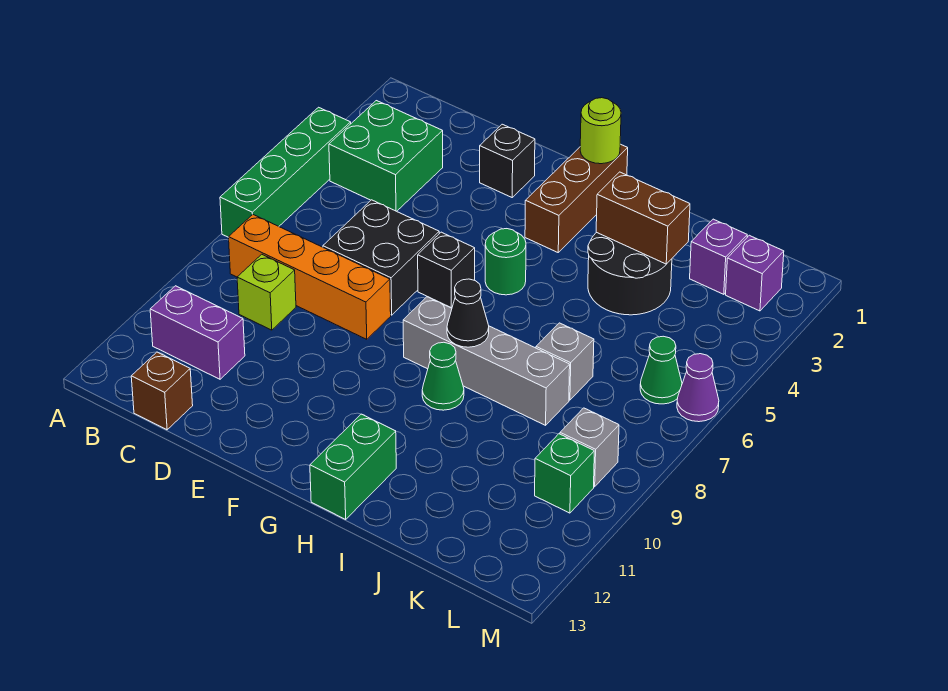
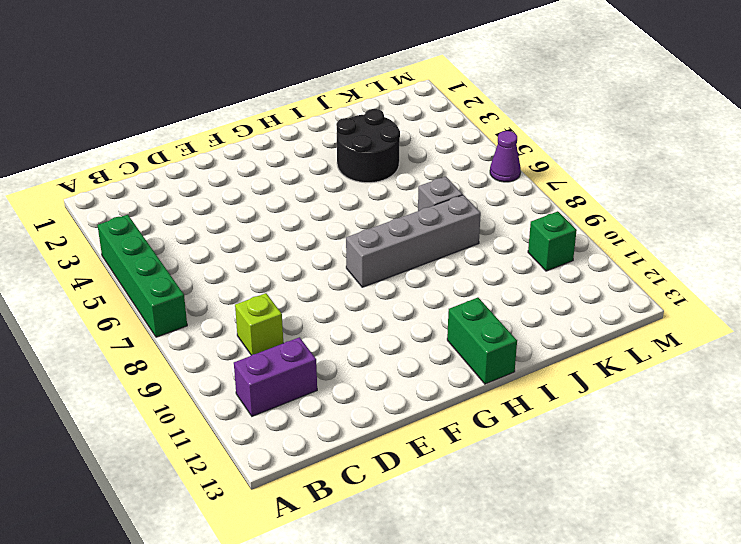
none -> green 2x2 brick [329,101,443,211]
none -> orange 1x4 brick [229,215,391,339]
none -> brown 1x1 brick [131,352,193,430]

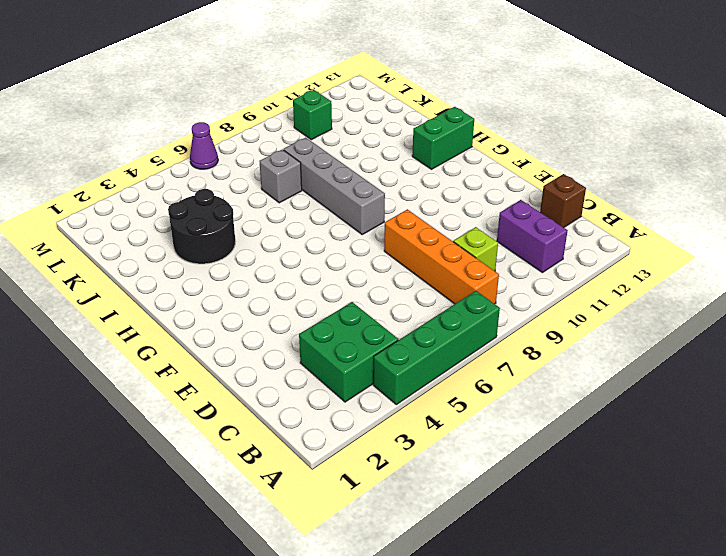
none -> black 2x2 brick [323,200,439,315]
none -> black 1x1 brick [480,124,535,197]
none -> black 1x1 brick [418,232,475,308]

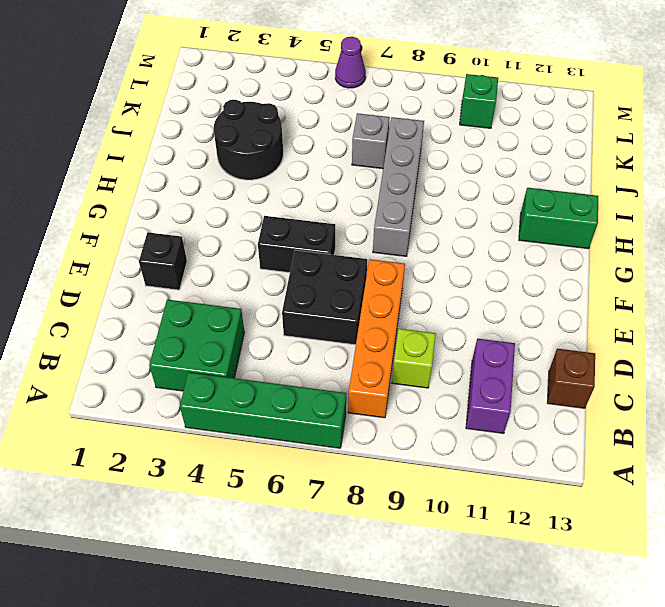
black 1x2 brick [258,216,335,273] -> black 1x1 brick [418,232,475,308]
none -> brown 1x3 brick [525,144,628,252]
none -> green 1x1 round brick [485,229,526,295]
none -> green 1x1 cone [422,342,464,410]

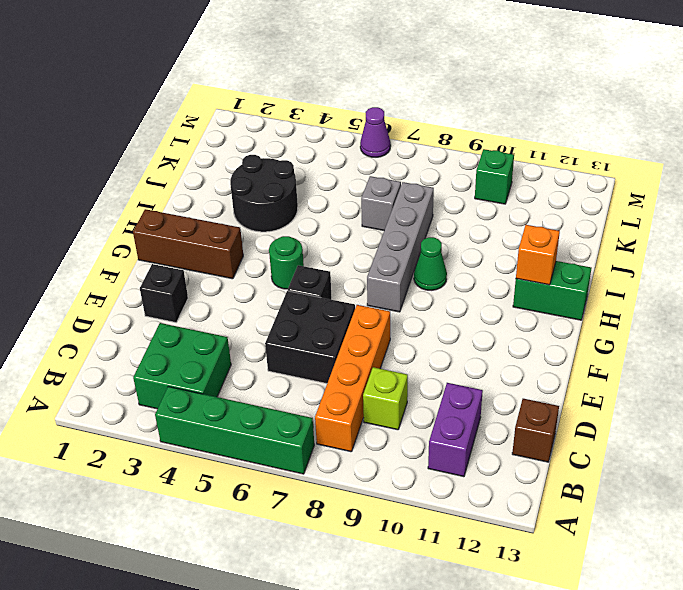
orange 1x1 brick [516,225,560,285] -> none
none -> purple 1x1 brick [690,219,747,294]
none -> purple 1x1 brick [726,235,784,311]
none -> green 1x1 cone [640,336,682,404]

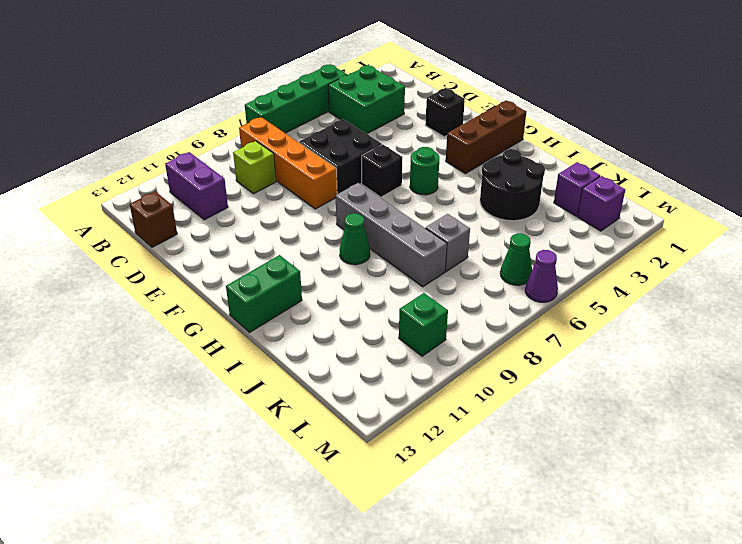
none -> grey 1x1 brick [560,408,619,487]
none -> lime 1x1 round brick [580,98,621,164]
none -> black 1x1 cone [447,279,489,347]

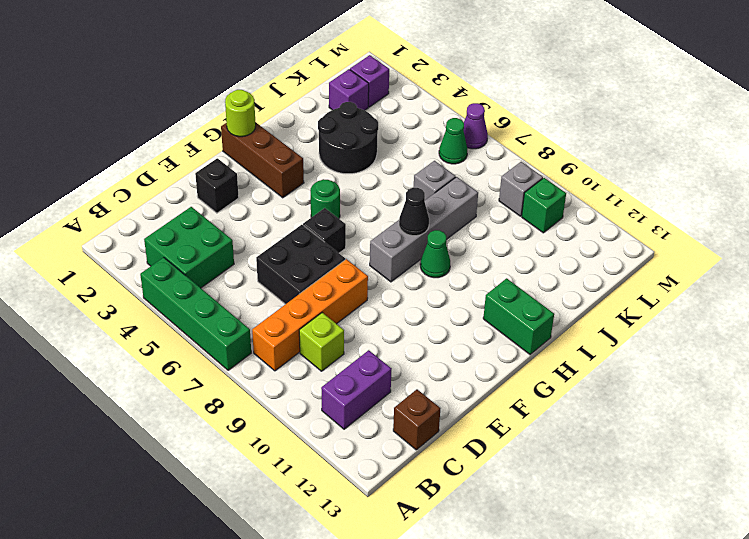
none -> brown 1x2 brick [596,172,690,264]

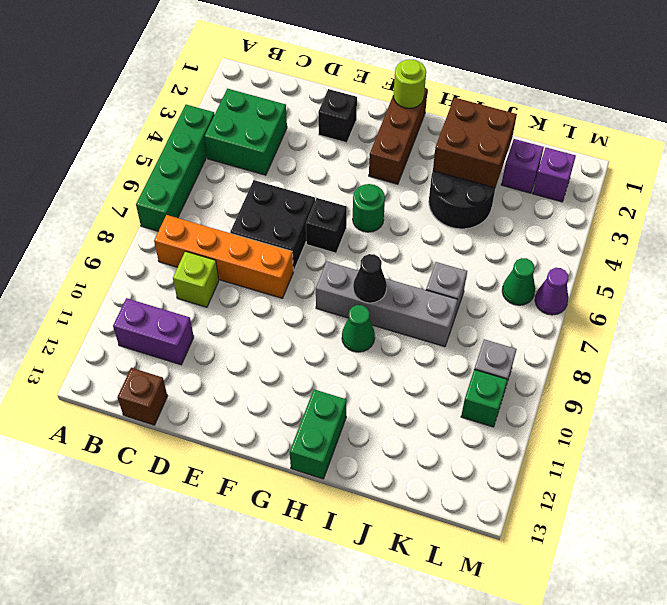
brown 2x2 brick [433,97,517,188] -> brown 1x2 brick [596,172,690,264]

